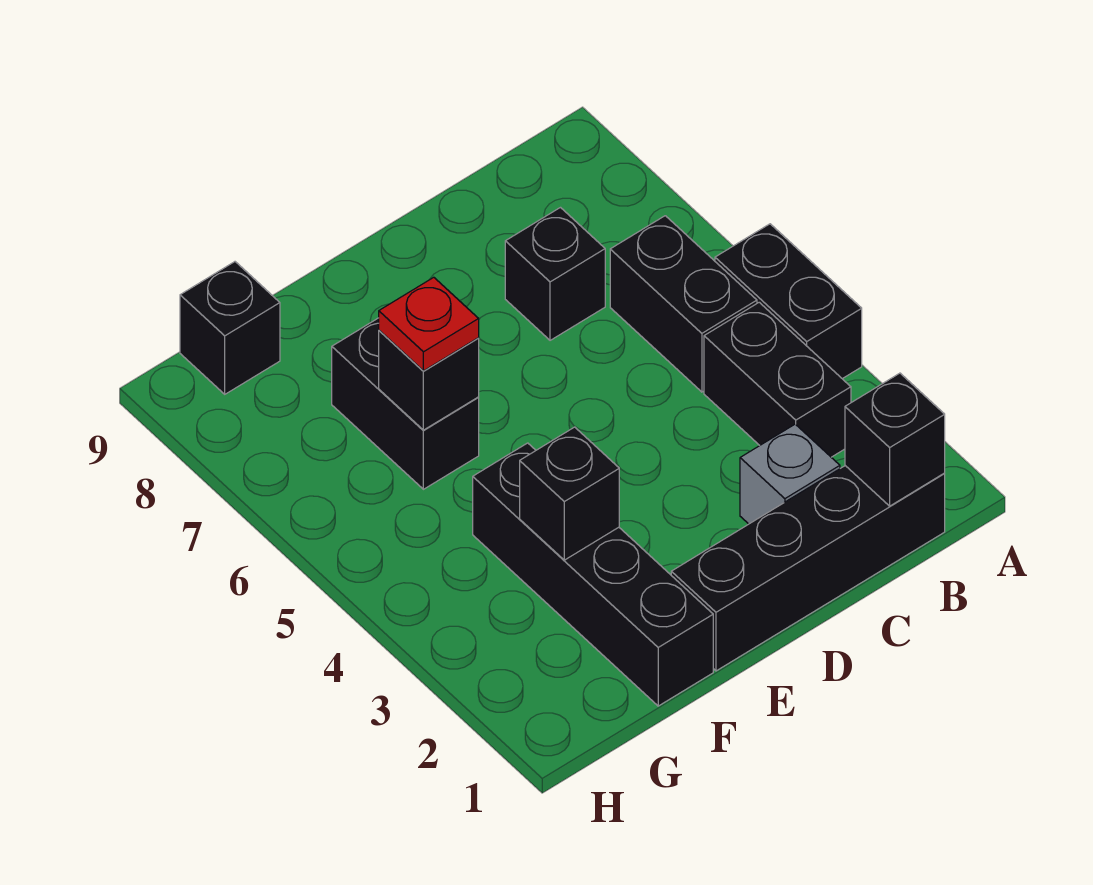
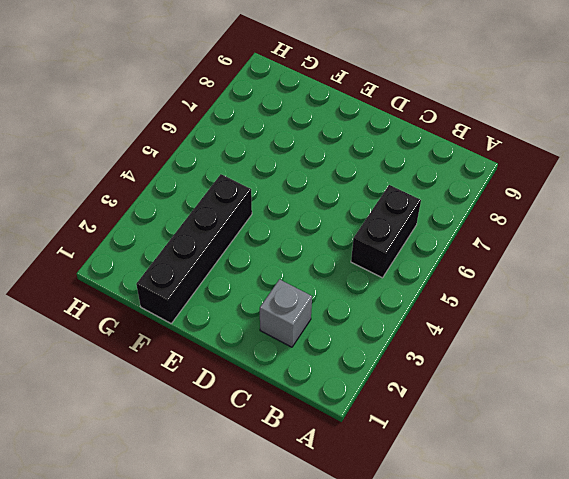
none -> black 1x2 brick [715,224,862,379]
none -> black 1x4 brick [671,466,945,671]
none -> black 1x2 brick [704,302,851,457]

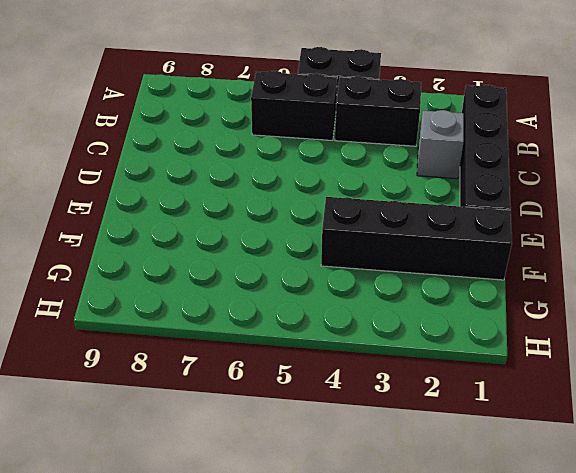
none -> black 1x1 brick [505,208,605,340]
none -> black 1x2 brick [332,318,479,489]
none -> black 1x1 brick [180,262,280,394]

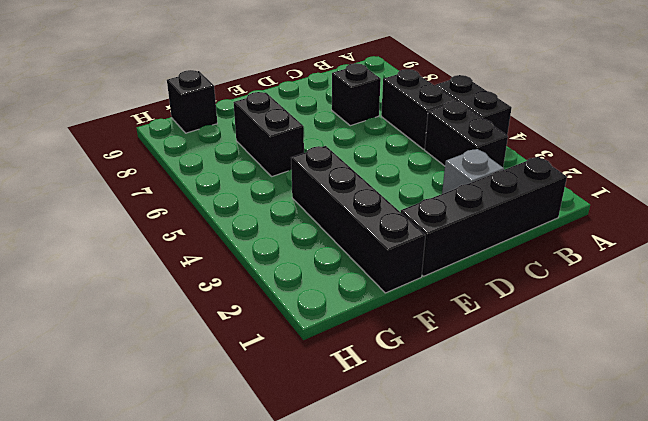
none -> black 1x1 brick [845,373,945,506]
none -> black 1x1 brick [520,427,619,560]
none -> black 1x1 brick [379,331,479,430]

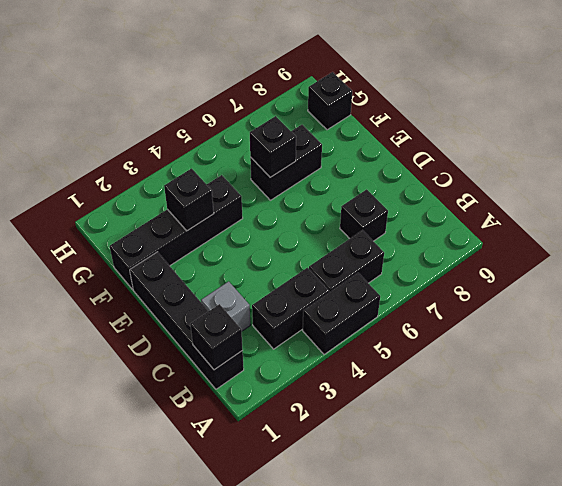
none -> red 1x1 plate [379,277,479,371]

